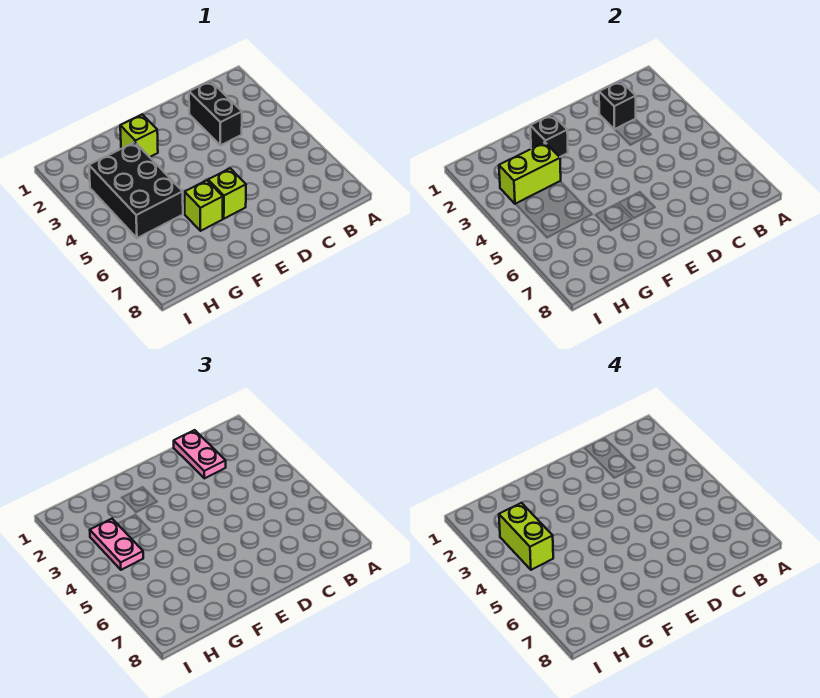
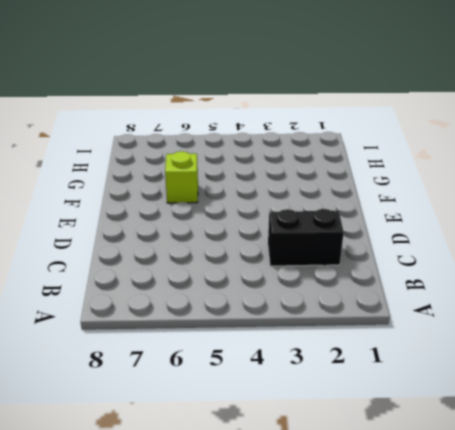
none -> lime 1x1 brick [208,168,246,219]
none -> lime 1x1 brick [120,114,158,157]

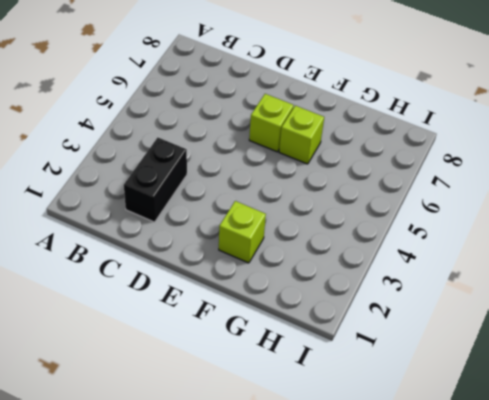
none -> black 2x3 brick [89,142,183,238]
none -> black 1x1 brick [599,81,636,129]

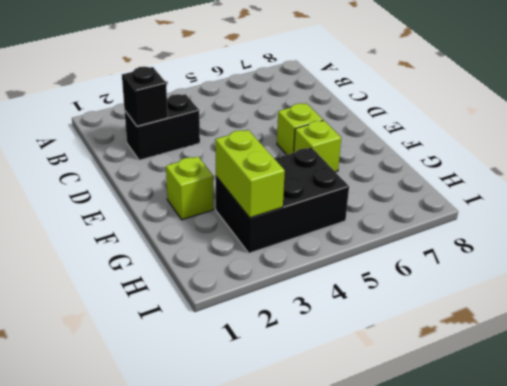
none -> black 1x1 brick [530,114,568,157]
none -> pink 1x2 plate [174,430,226,478]

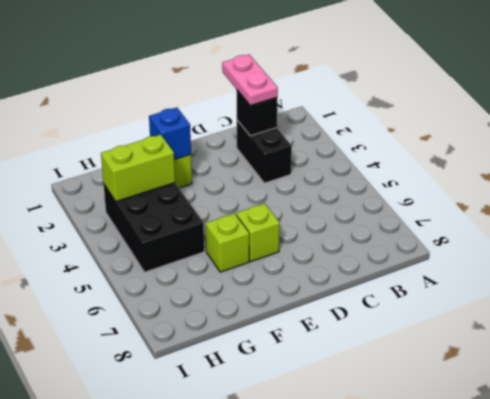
blue 1x1 brick [149,107,191,160] -> black 1x1 brick [530,114,568,157]
none -> pink 1x2 plate [90,519,143,570]
none -> lime 1x2 brick [499,503,553,570]

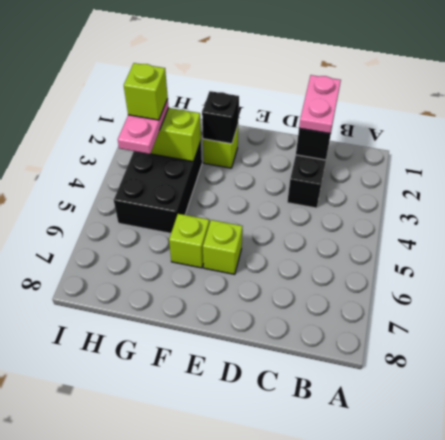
lime 1x1 brick [124,63,168,120] -> lime 1x2 brick [499,503,553,570]

